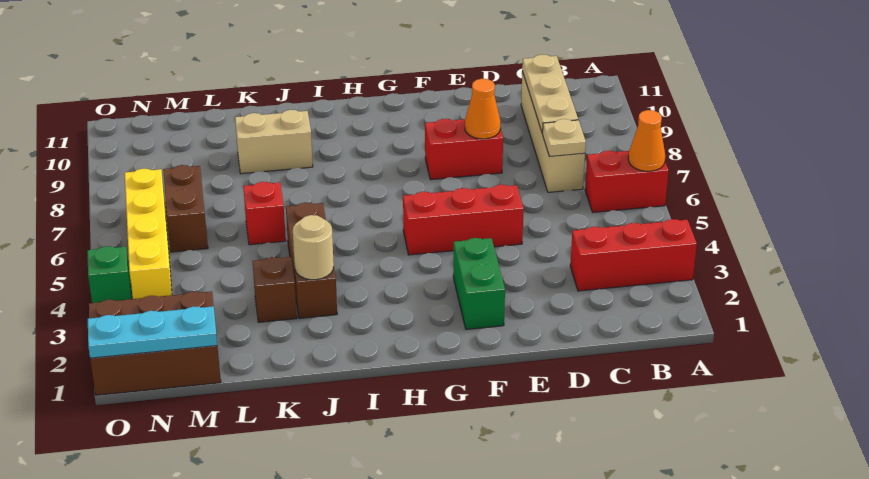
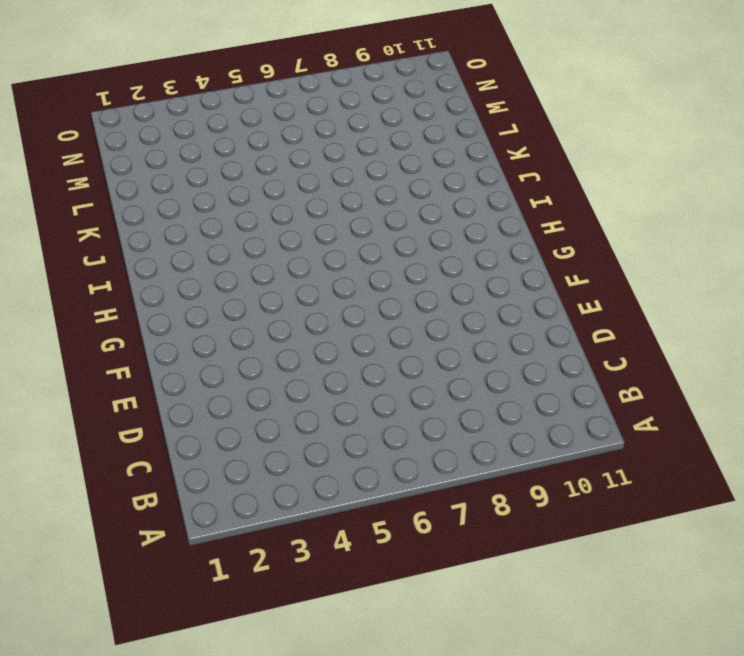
none -> red 1x3 brick [570,219,697,291]
none -> red 1x2 brick [585,151,669,212]
none -> tan 1x4 brick [521,72,585,192]

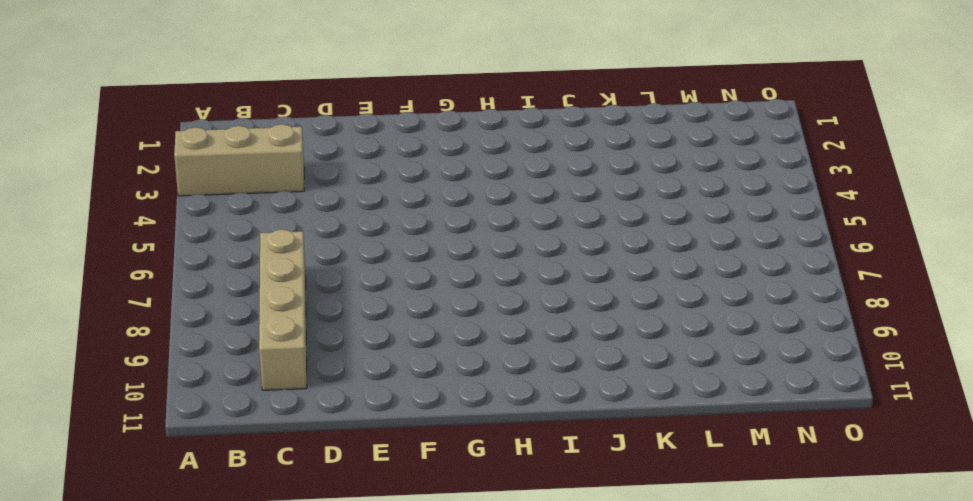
tan 1x3 brick [174,124,304,196] -> red 1x3 brick [570,219,697,291]
none -> red 1x2 brick [585,151,669,212]
none -> red 1x3 brick [403,185,524,255]
none -> red 1x2 brick [425,119,503,180]

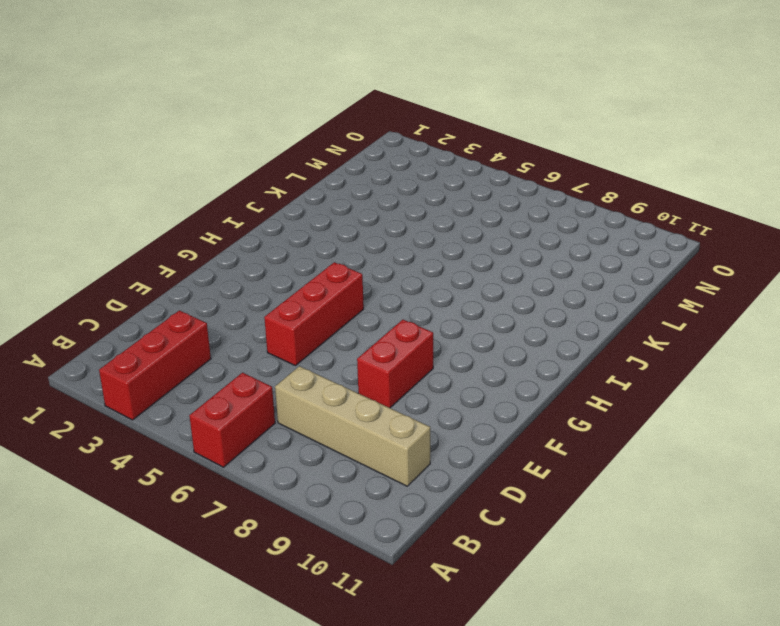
none -> green 1x2 brick [453,238,505,329]
none -> brown 1x3 brick [286,202,337,318]
none -> tan 1x2 brick [235,110,313,174]

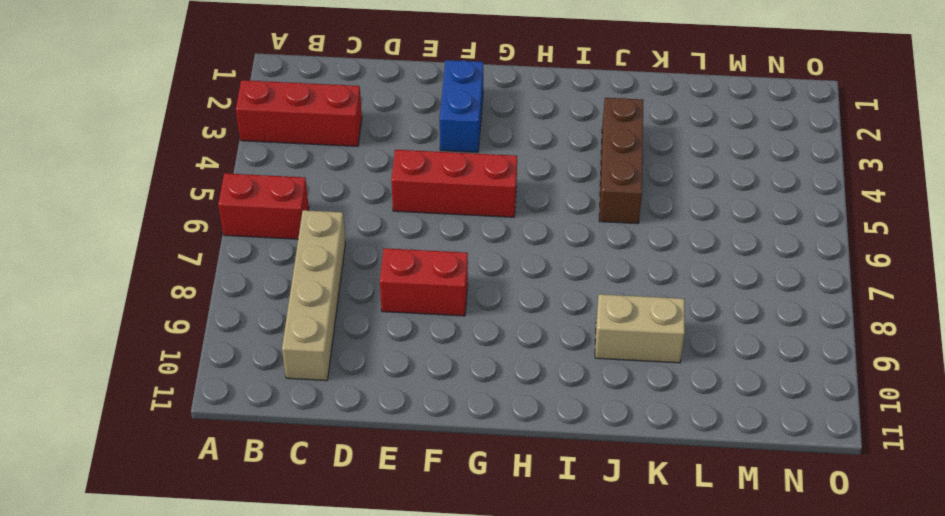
blue 1x2 brick [440,60,483,152] -> green 1x2 brick [453,238,505,329]
none -> brown 1x1 brick [252,257,297,322]
none -> red 1x1 brick [243,182,286,245]
none -> brown 2x3 brick [89,292,221,395]

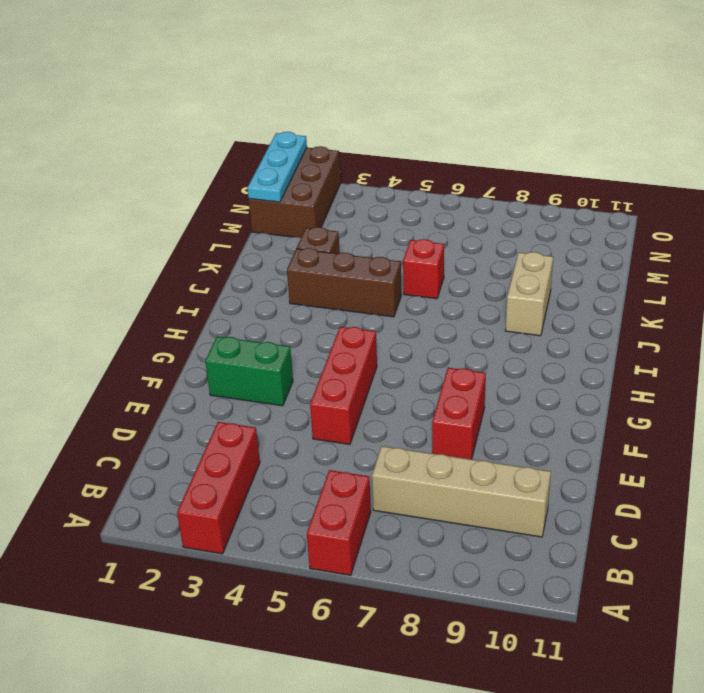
none -> brown 1x2 brick [163,165,208,252]
none -> yellow 1x4 brick [125,169,172,299]
none -> green 1x1 brick [87,246,132,303]

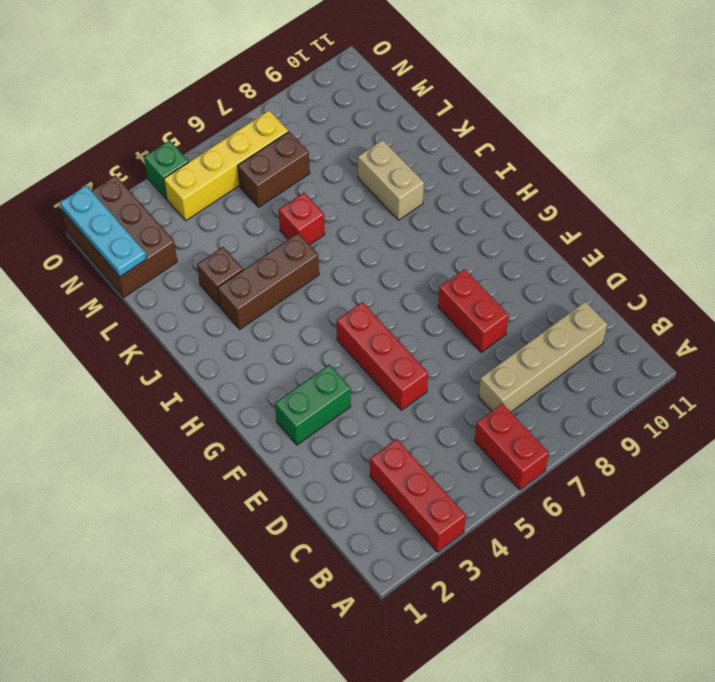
none -> orange 1x1 cone [628,110,665,171]
none -> tan 1x1 plate [542,119,586,156]
none -> tan 1x3 plate [522,54,578,133]

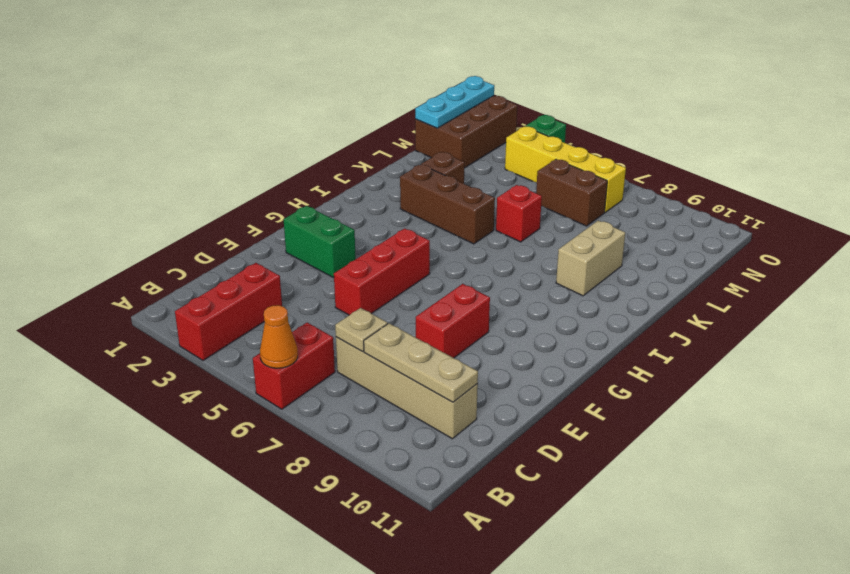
none -> orange 1x1 cone [465,79,500,139]
none -> tan 1x1 round brick [293,215,334,280]

